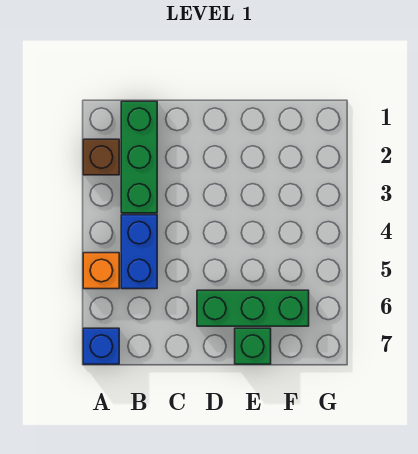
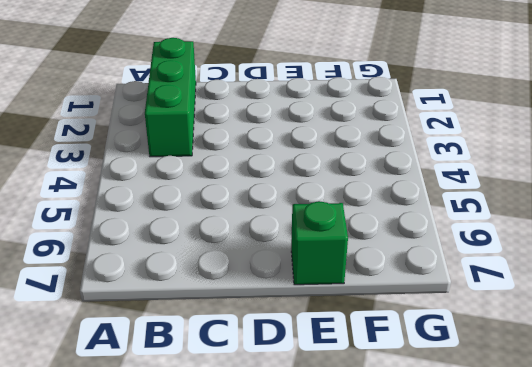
none -> brown 1x1 brick [83,139,119,175]
none -> orange 1x1 brick [83,253,119,289]

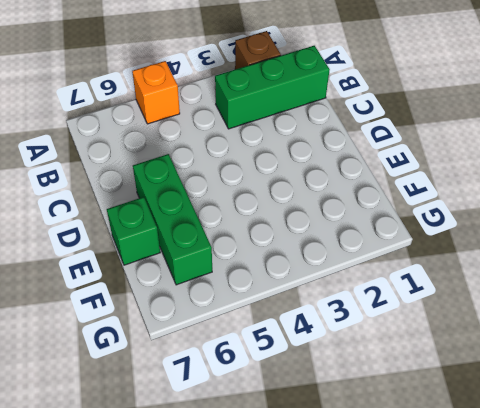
none -> blue 1x1 brick [83,328,119,364]
none -> blue 1x2 brick [121,215,157,289]

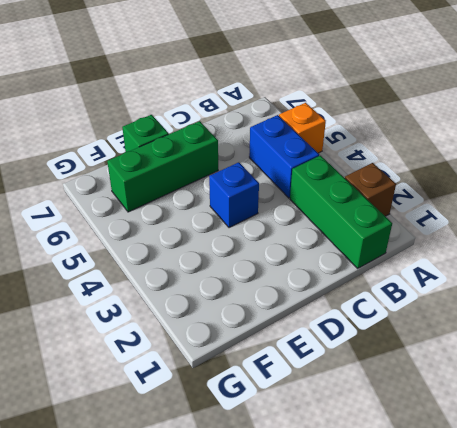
blue 1x1 brick [209,162,259,228] -> blue 1x1 brick moved to [83,328,119,364]

